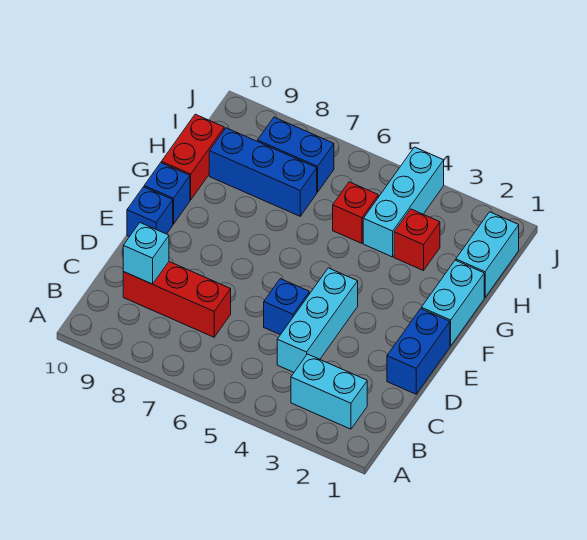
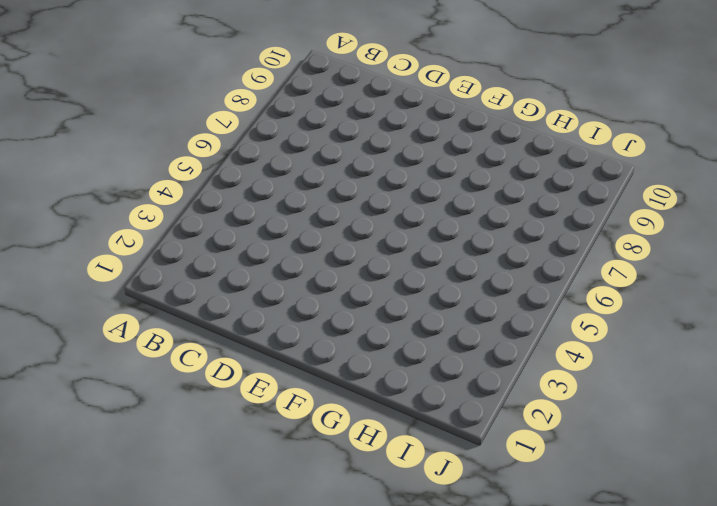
none -> cyan 1x2 brick [291,354,367,429]
none -> cyan 1x3 brick [277,268,358,372]
none -> red 1x3 brick [123,262,231,337]

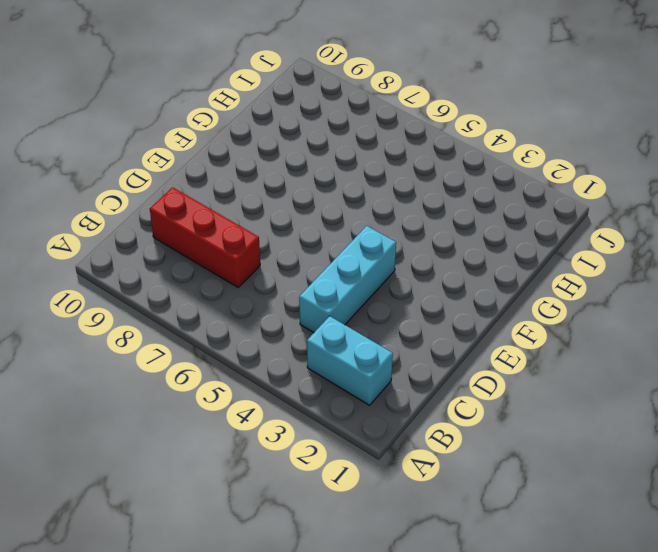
none -> blue 1x2 brick [387,309,450,394]
none -> blue 1x1 brick [264,279,309,335]
none -> blue 1x1 brick [127,187,173,237]

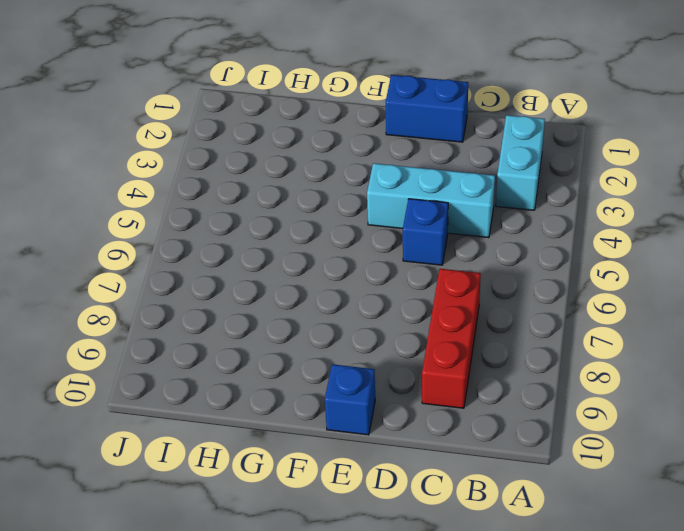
none -> cyan 1x2 brick [421,260,484,346]
none -> blue 1x1 brick [144,163,190,224]
none -> red 1x2 brick [161,114,224,200]

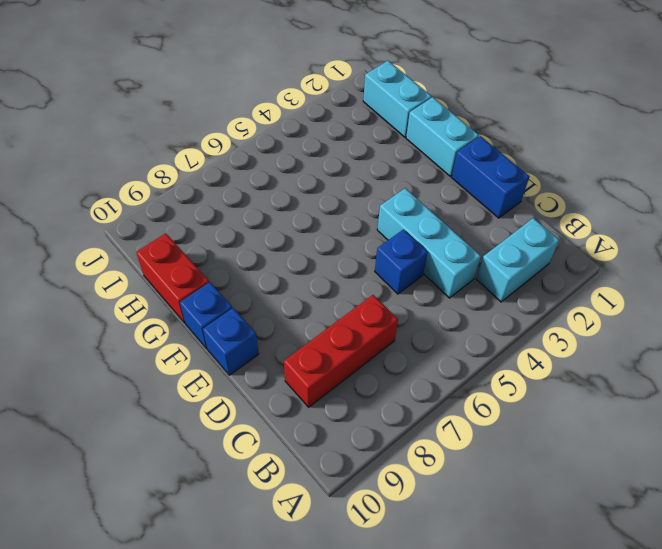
none -> red 1x1 brick [394,209,440,271]
none -> cyan 1x3 brick [363,147,444,257]
none -> red 1x1 brick [333,182,378,243]

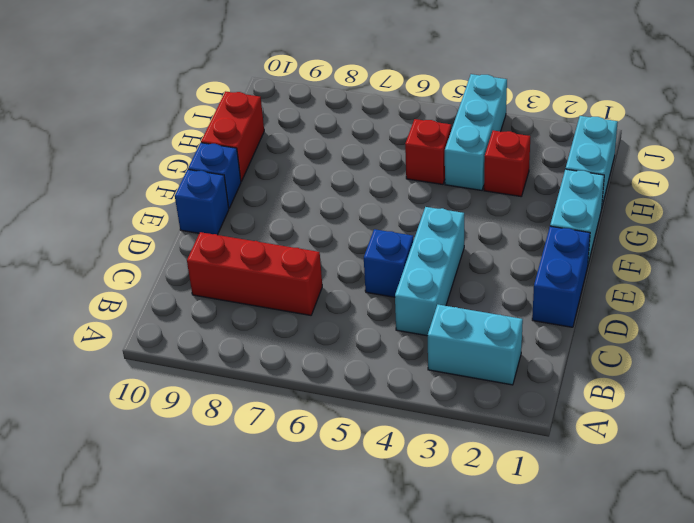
none -> blue 1x3 brick [209,128,317,216]
none -> blue 1x2 brick [258,117,334,192]
none -> cyan 1x1 brick [123,223,169,284]

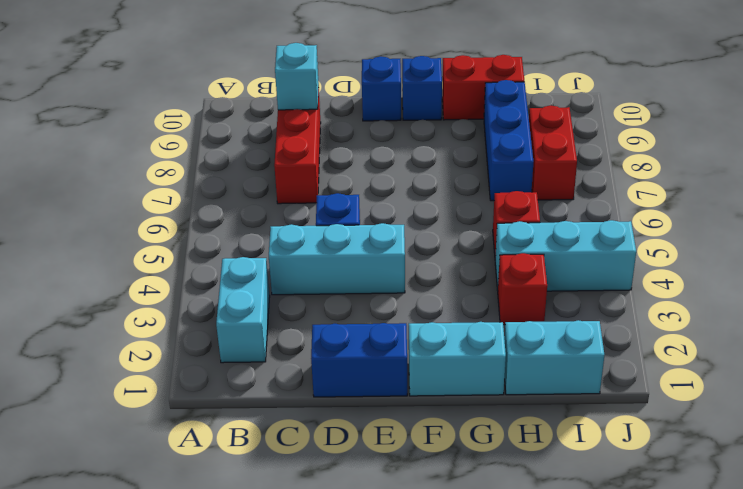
red 1x2 brick [529,105,577,200] -> blue 1x2 brick [258,117,334,192]

